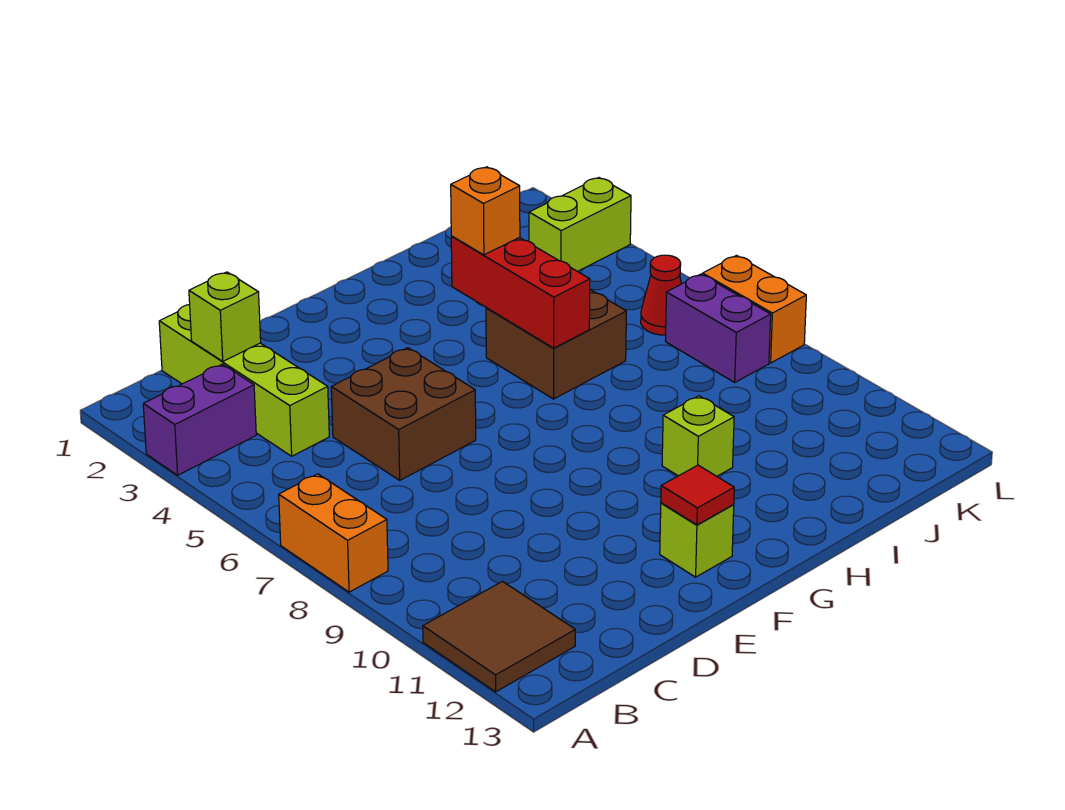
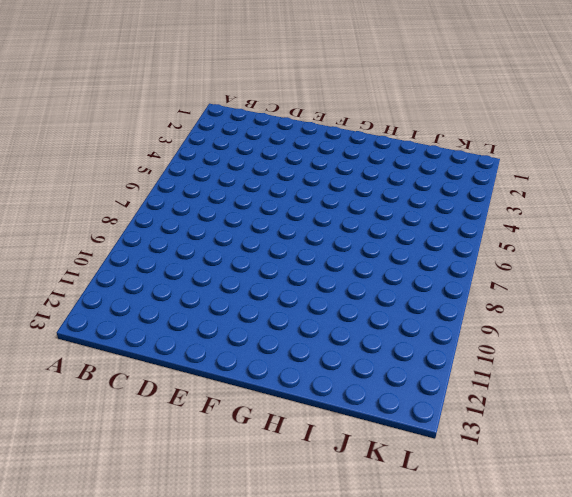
none -> purple 1x2 brick [143,364,256,475]
none -> orange 1x2 brick [279,474,388,592]
none -> brown 2x2 tile [423,582,575,692]

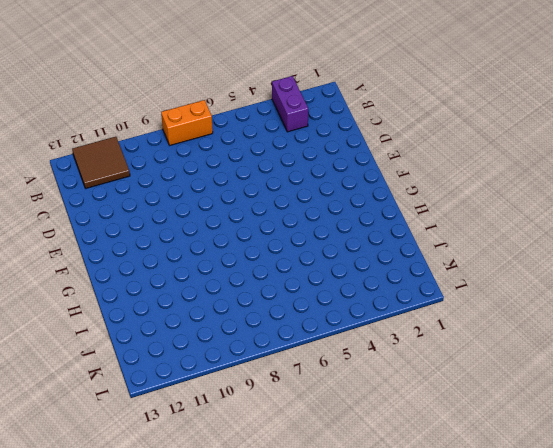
none -> lime 1x4 brick [159,304,329,456]
none -> brown 2x2 brick [331,348,476,480]
none -> lime 1x1 brick [660,503,734,577]

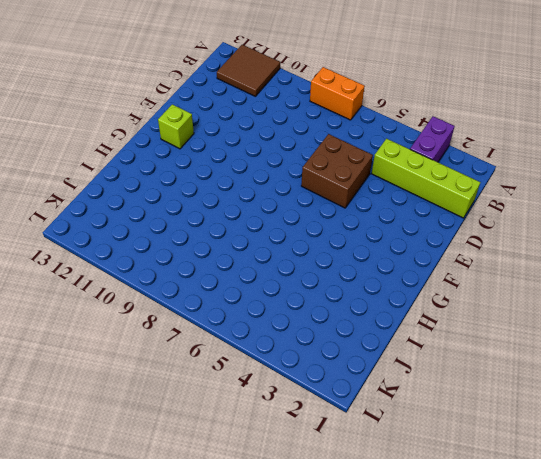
none -> brown 2x2 brick [486,290,626,399]
none -> lime 1x1 brick [662,396,734,476]
none -> lime 1x2 brick [529,178,631,272]

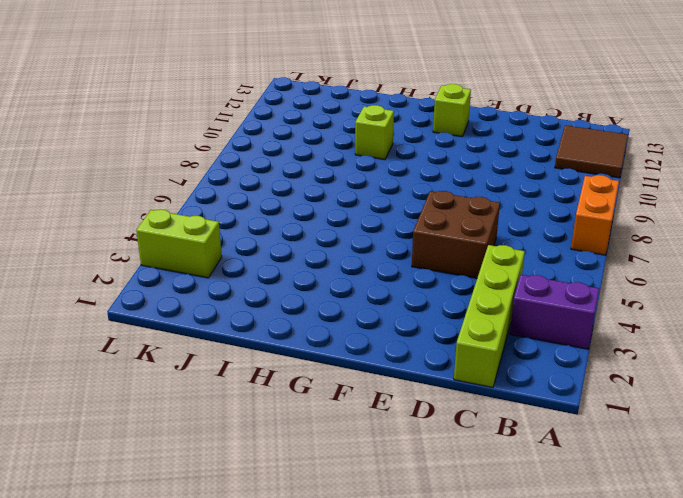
none -> brown 2x2 brick [486,290,626,399]
none -> red 1x1 cone [641,255,682,335]
none -> purple 1x2 brick [665,274,771,382]

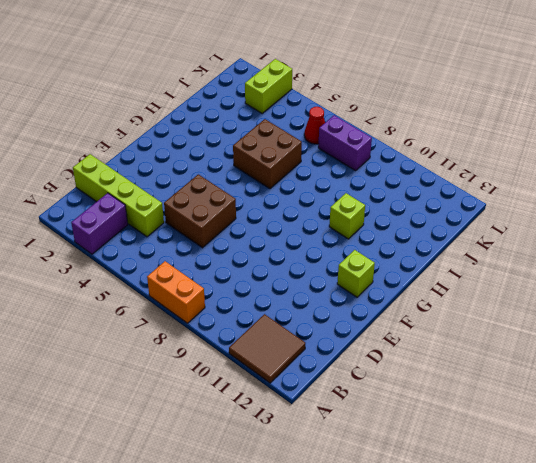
none -> orange 1x2 brick [703,256,806,363]
none -> lime 1x1 brick [189,272,261,361]
none -> red 1x1 tile [661,465,734,525]

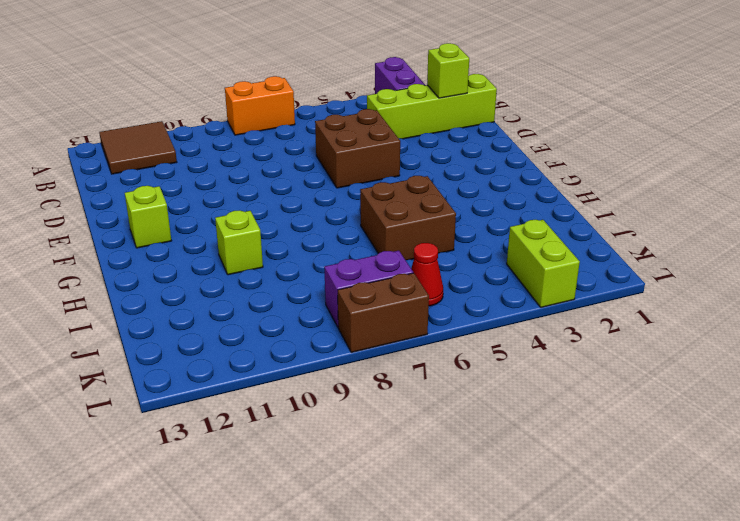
brown 1x2 brick [338,273,429,352] -> orange 1x2 brick [703,256,806,363]
none -> red 1x1 tile [661,465,734,525]
none -> red 1x3 brick [451,236,590,348]
none -> orange 1x1 brick [451,167,520,255]

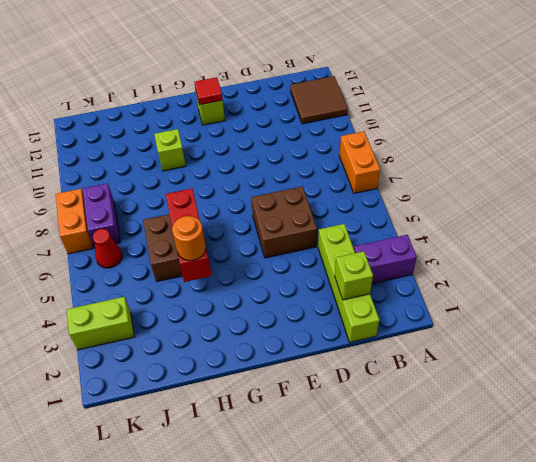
orange 1x1 round brick [172,216,206,261] -> orange 1x1 brick [451,167,520,255]

